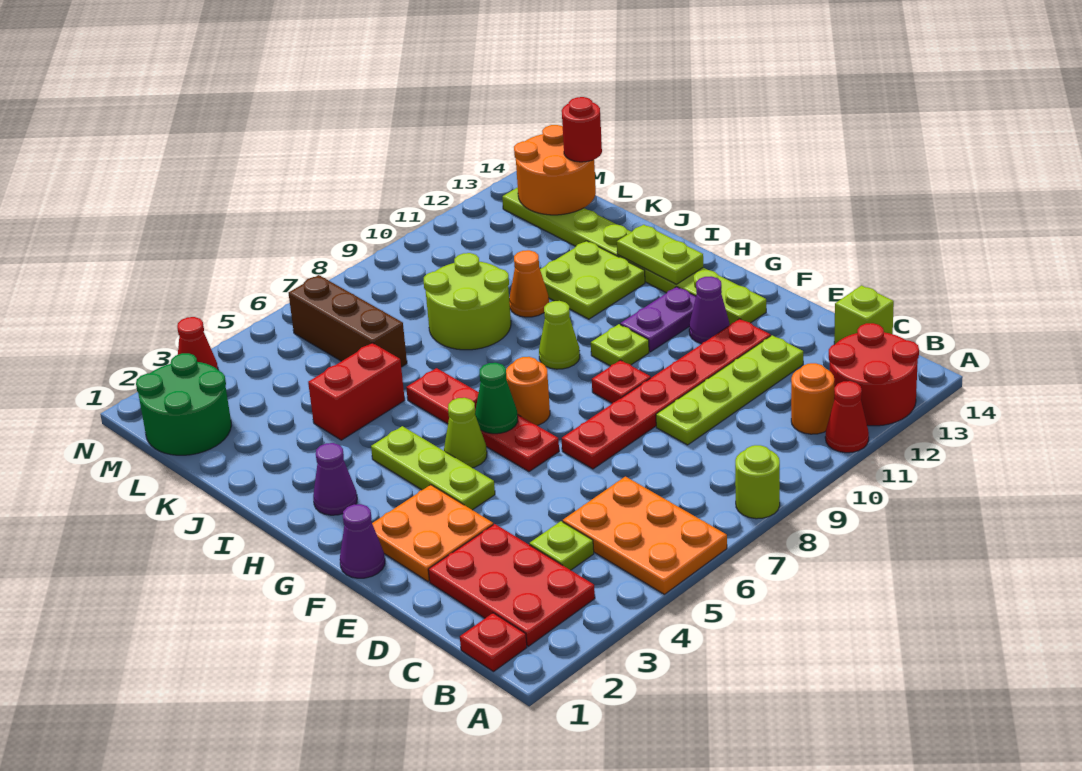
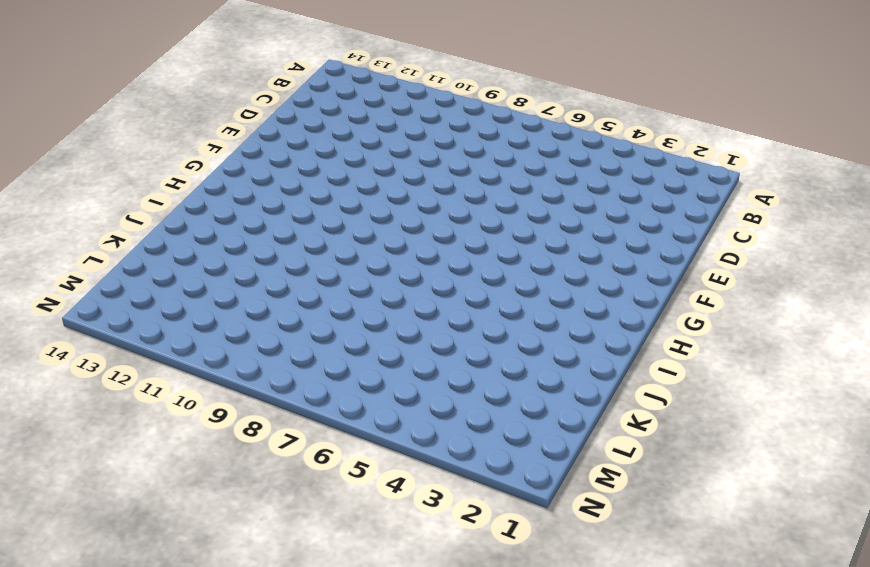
none -> orange 2x3 plate [563,477,727,594]
none -> lime 1x1 round brick [735,445,780,519]
none -> red 1x1 cone [825,381,869,453]
none -> red 2x2 round brick [829,323,919,426]

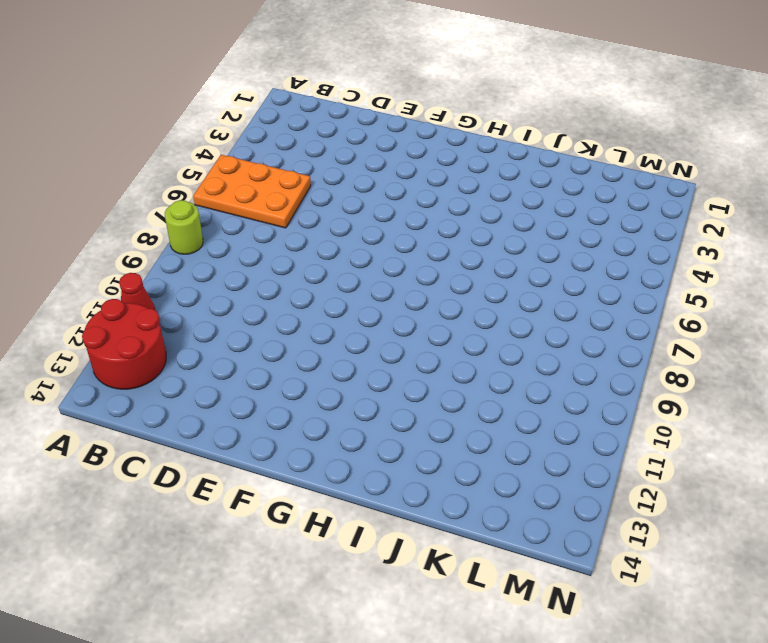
none -> red 1x1 plate [460,613,527,672]
none -> red 2x3 plate [428,524,595,646]
none -> orange 1x1 round brick [791,363,834,434]
none -> lime 1x1 plate [529,521,594,570]

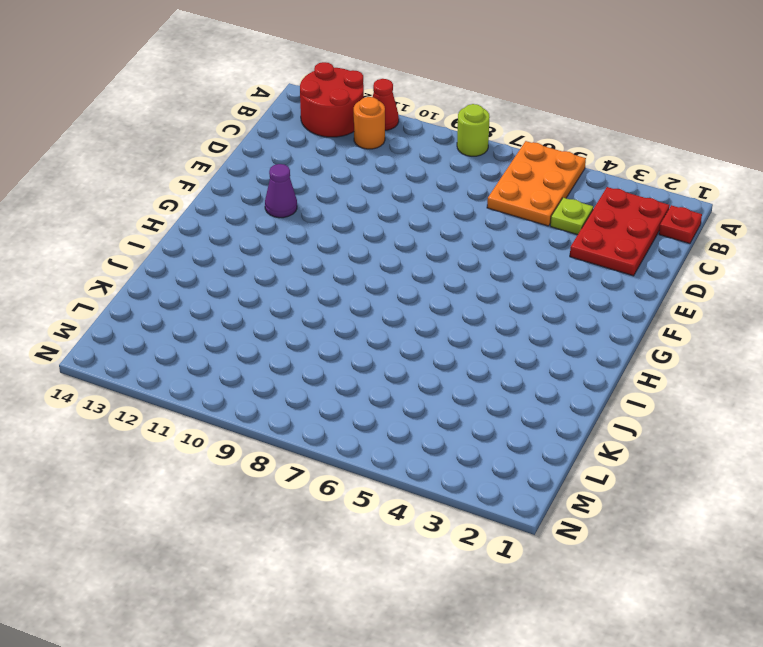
none -> lime 1x1 brick [834,285,894,344]
none -> lime 1x4 plate [656,335,803,445]
none -> orange 2x2 plate [372,485,493,582]
none -> red 1x6 plate [562,319,771,469]

